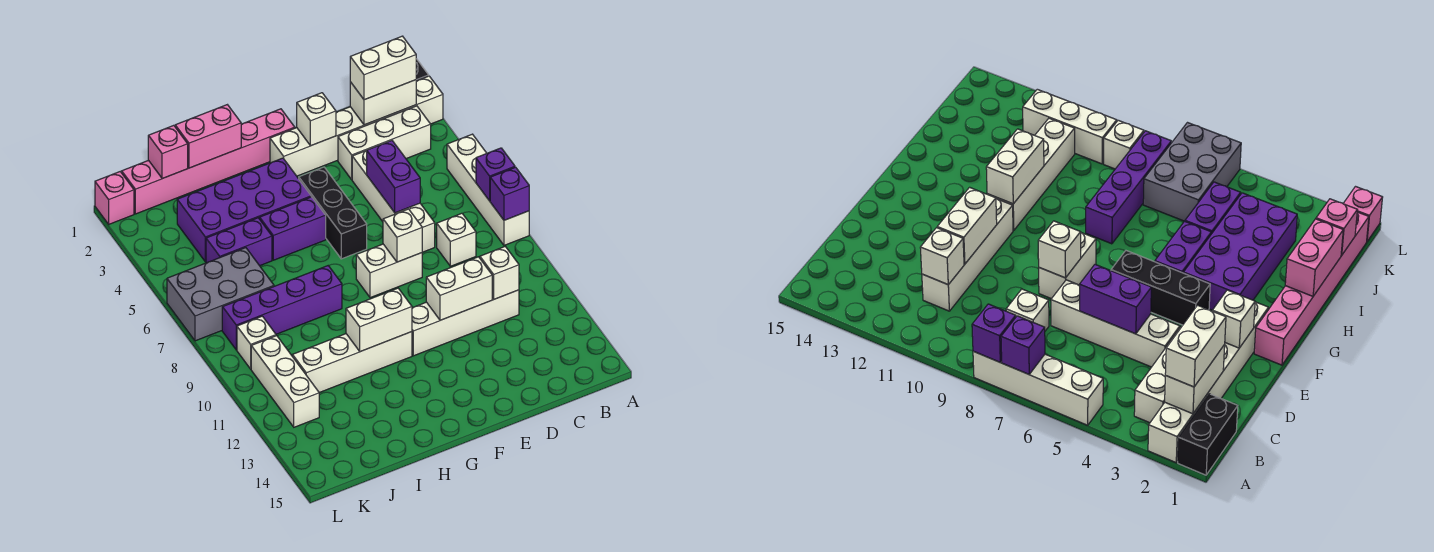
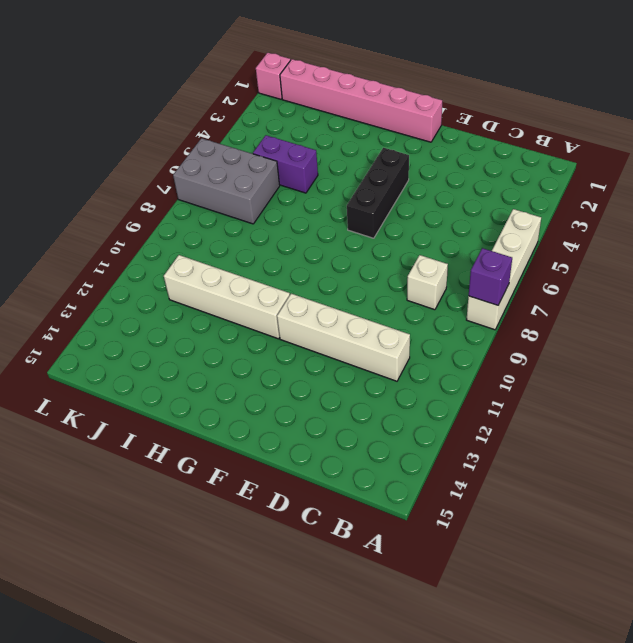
none -> black 1x2 brick [1178,394,1238,475]
none -> white 1x6 brick [270,76,443,176]
none -> white 1x3 brick [338,106,431,180]
none -> white 1x4 brick [352,151,435,252]

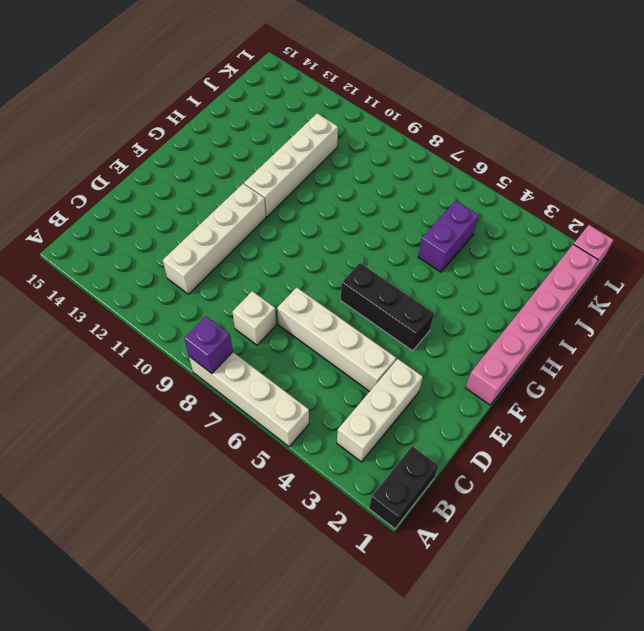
none -> white 1x6 brick [270,76,443,176]
none -> white 1x2 brick [356,244,422,298]
none -> purple 2x4 brick [177,158,311,262]
none -> purple 1x2 brick [260,197,326,260]

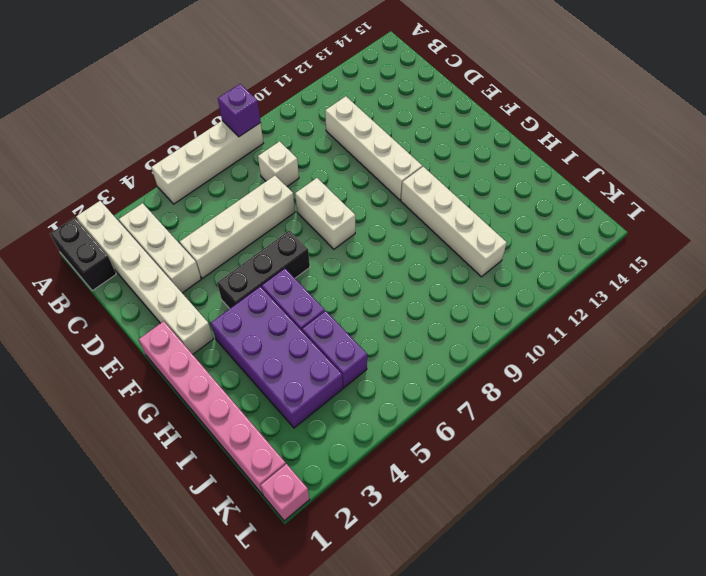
none -> purple 1x4 brick [222,266,342,350]
none -> grey 2x3 brick [167,248,274,341]
none -> white 1x1 brick [237,316,276,369]
none -> white 1x3 brick [251,336,319,427]

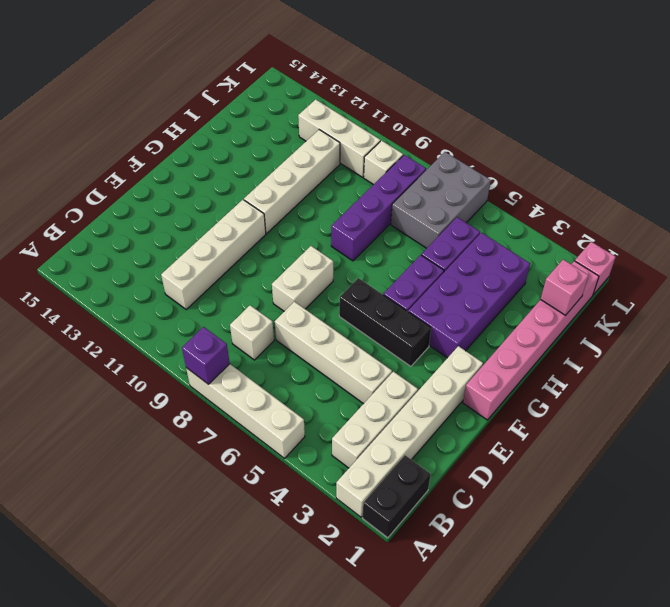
none -> purple 1x1 brick [476,148,515,201]
none -> white 1x2 brick [350,80,416,125]
none -> white 1x1 brick [480,247,519,299]
none -> purple 1x2 brick [367,141,420,213]

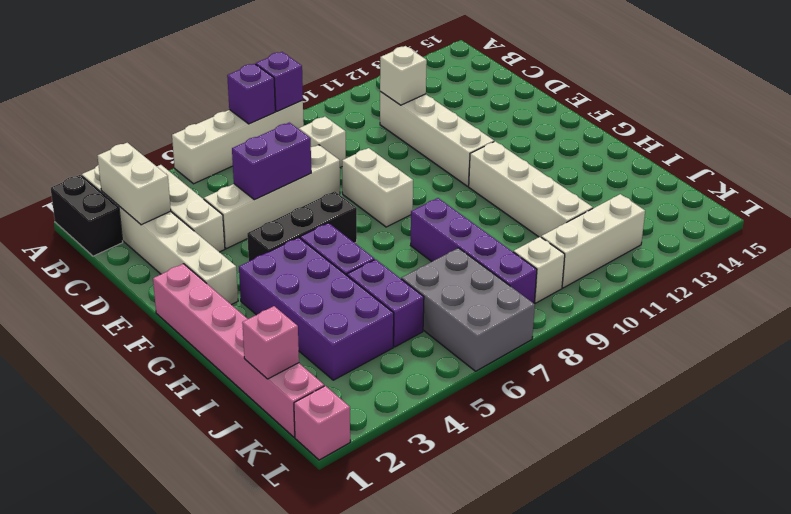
none -> white 1x2 brick [426,257,492,320]
none -> white 1x1 brick [297,93,336,146]
none -> white 1x1 brick [383,209,422,262]
none -> white 1x2 brick [346,288,412,352]

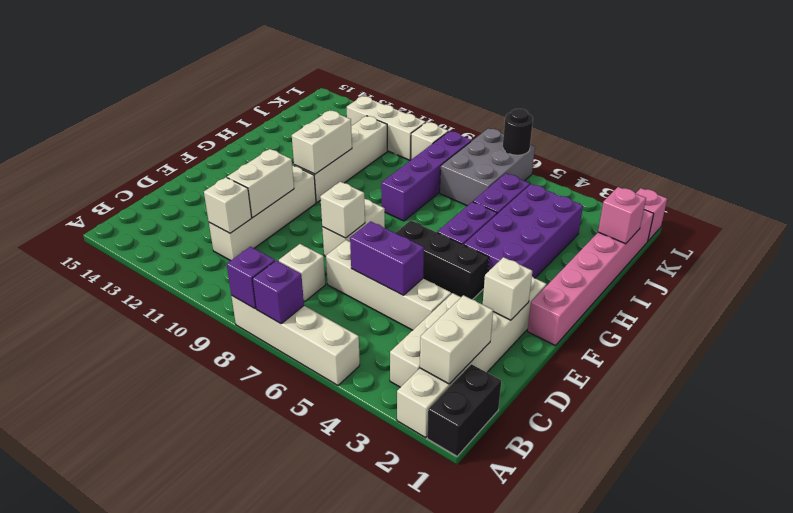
black 1x1 round brick [503,109,533,155] -> none
none -> pink 1x2 brick [175,105,241,168]
none -> white 1x2 brick [350,36,416,100]

